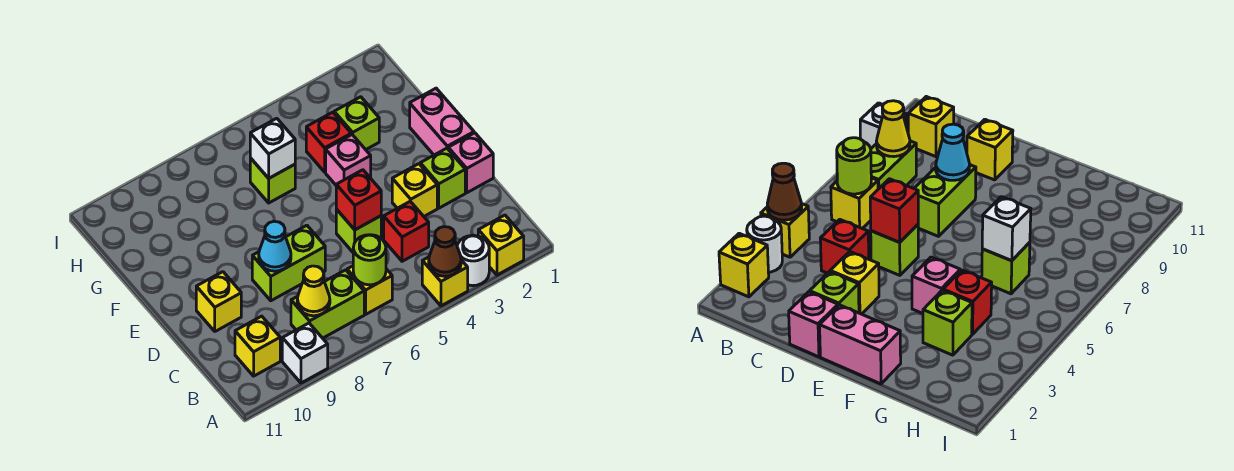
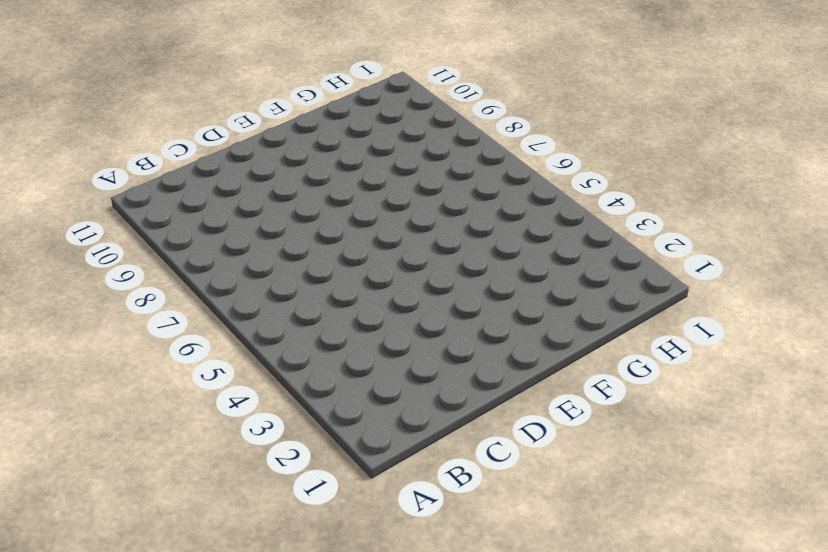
none -> yellow 1x1 brick [478,215,524,275]
none -> white 1x1 round brick [457,235,489,286]
none -> yellow 1x1 brick [422,257,468,306]

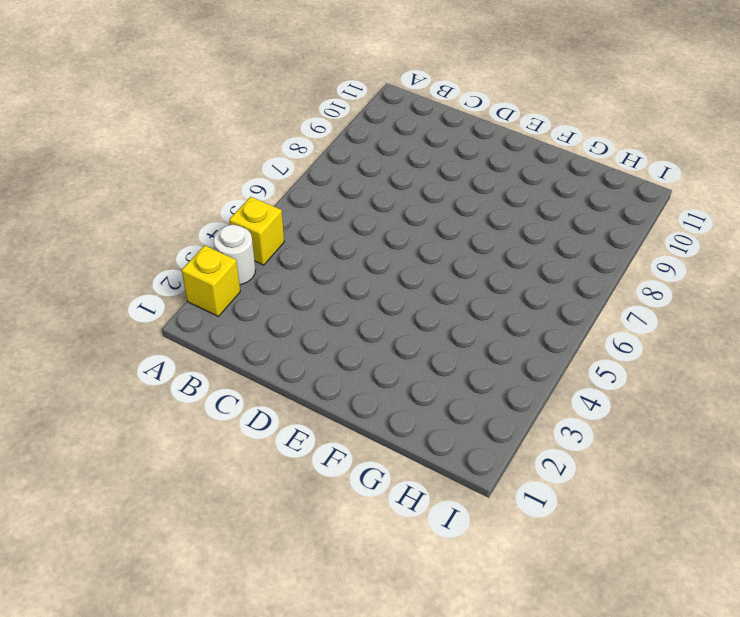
none -> white 1x1 brick [282,323,328,383]
none -> yellow 1x1 brick [347,266,392,314]
none -> lime 1x2 brick [291,270,364,338]

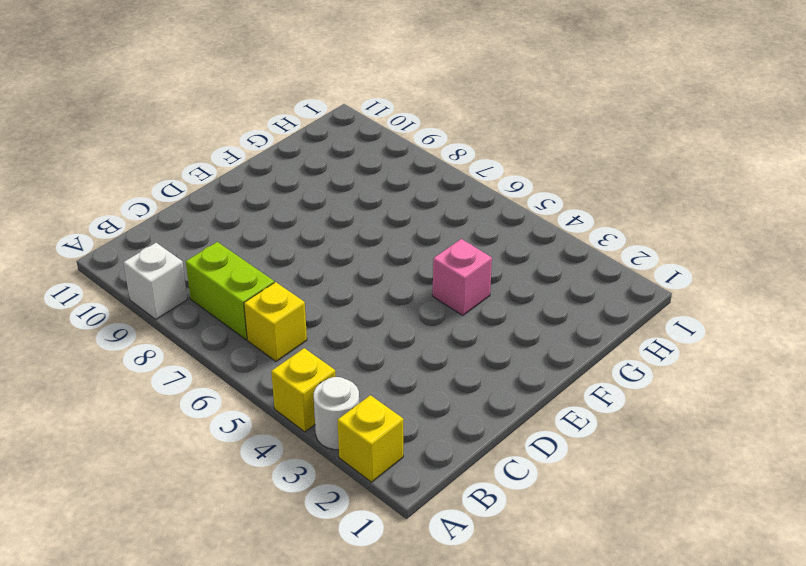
none -> yellow 1x1 brick [235,316,280,376]
none -> red 1x1 brick [384,201,429,261]
none -> pink 1x1 brick [448,133,493,193]

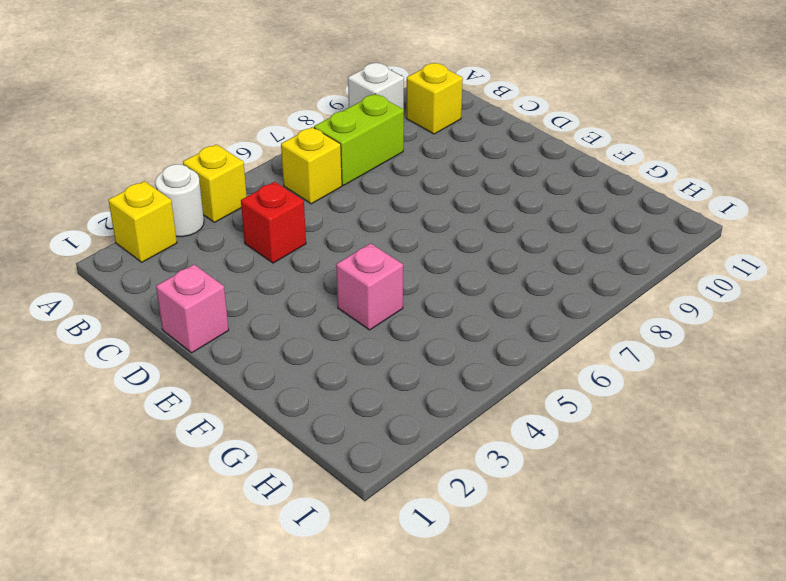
none -> lime 1x1 brick [420,148,465,208]
none -> yellow 1x1 brick [392,164,437,216]
none -> lime 1x1 brick [336,209,381,252]

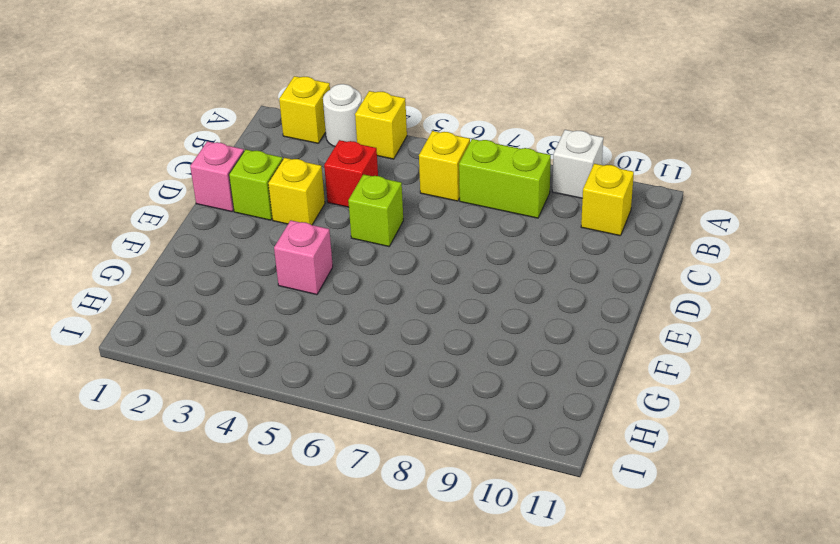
none -> lime 1x2 brick [252,225,325,301]
none -> yellow 1x1 brick [196,272,241,331]
none -> pink 1x2 brick [410,88,474,155]

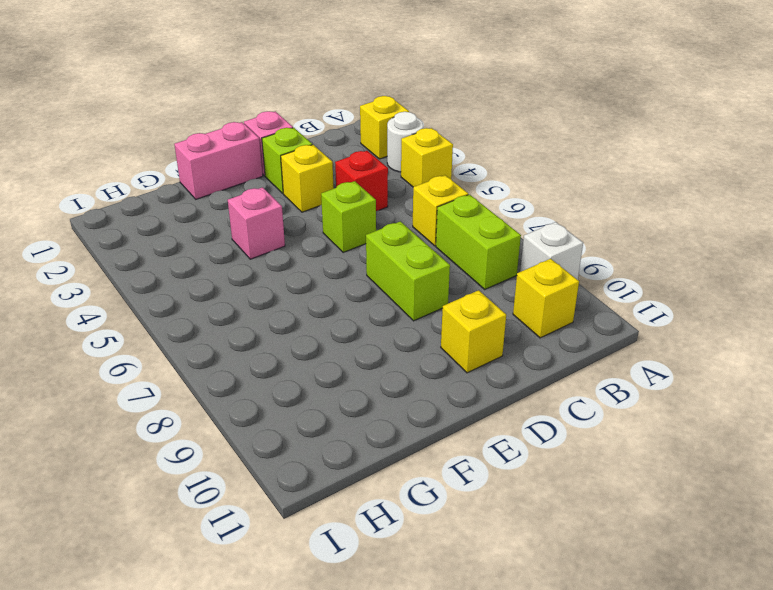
none -> lime 1x1 brick [334,97,379,150]
none -> red 1x1 brick [306,112,351,172]
none -> lime 1x1 brick [250,158,295,203]

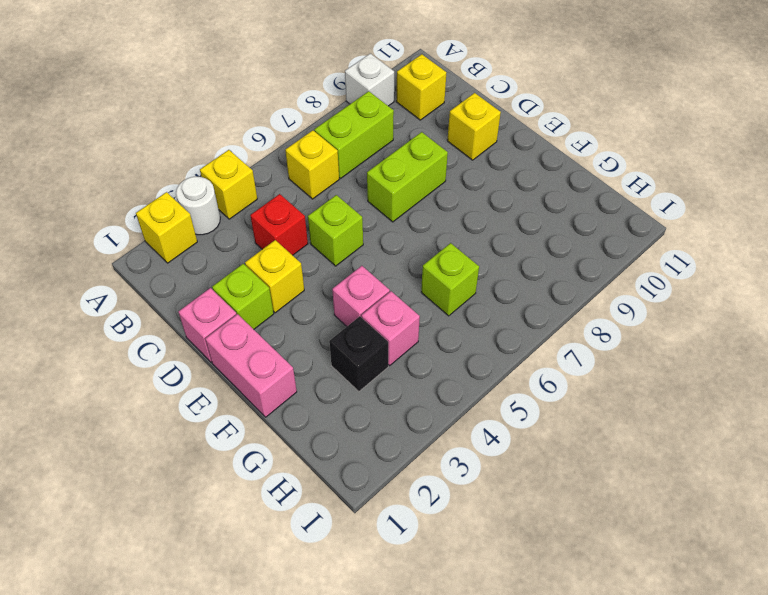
black 1x1 brick [329,316,388,392] -> lime 1x1 brick [334,97,379,150]
pink 1x1 brick [361,291,420,365] -> red 1x1 brick [306,112,351,172]
none -> brown 1x1 cone [429,227,461,276]
none -> lime 1x1 round brick [353,235,386,285]
none -> yellow 1x1 cone [297,266,330,316]

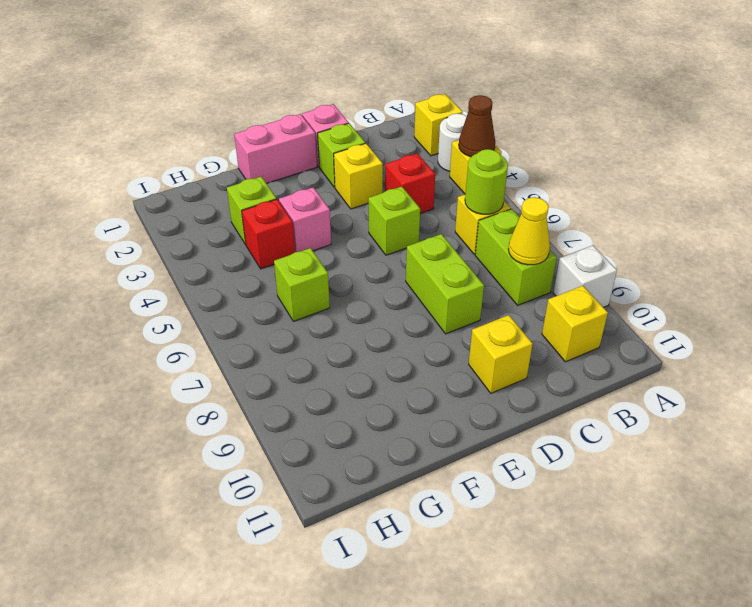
none -> red 1x1 brick [336,170,381,230]
none -> cyan 1x1 cone [259,221,291,271]
none -> white 1x1 brick [250,118,295,178]

